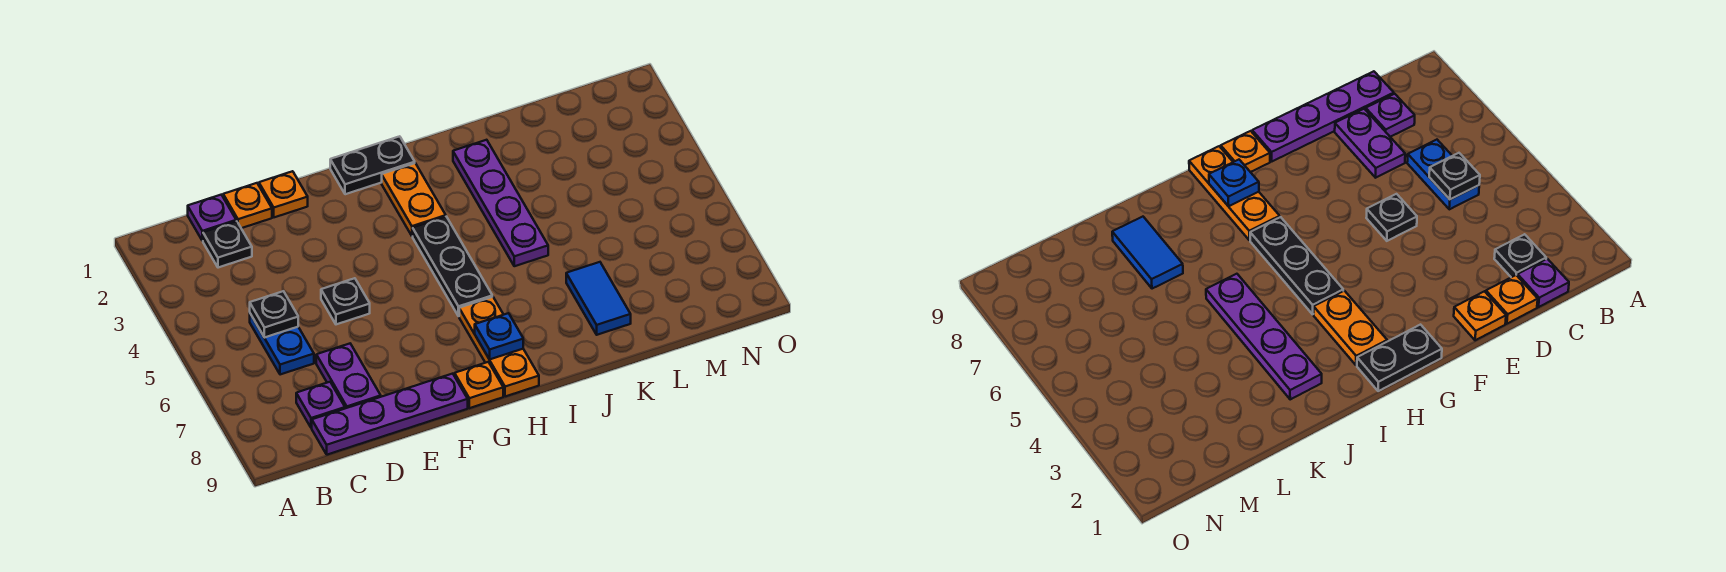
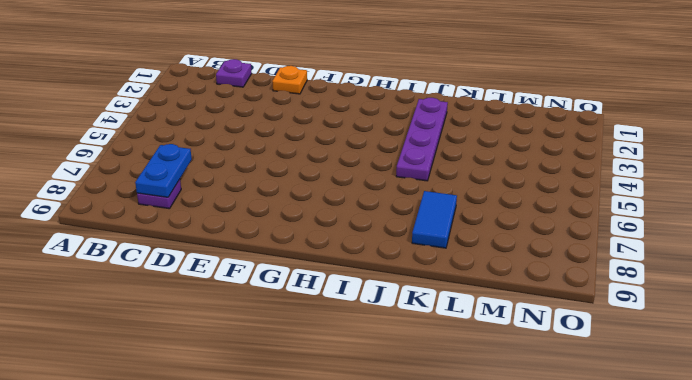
blue 1x2 plate [135,144,192,197] -> blue 1x2 plate moved to [250,314,314,375]
none -> black 1x1 plate [203,221,252,268]
none -> purple 1x4 plate [312,374,468,455]
none -> orange 1x1 plate [223,183,272,228]

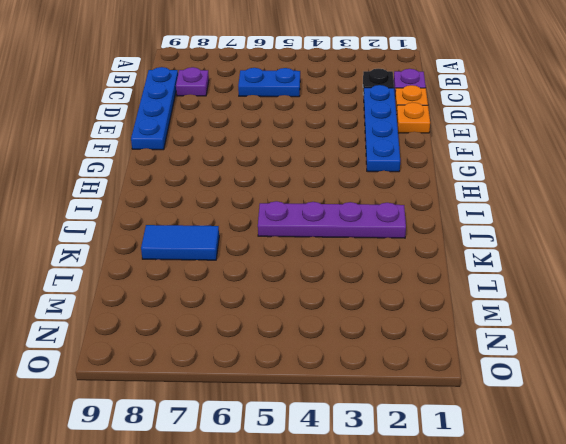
blue 1x4 plate [131,67,178,150] -> purple 1x4 plate [312,374,468,455]
blue 1x4 plate [364,85,400,172] -> none
none -> purple 1x2 plate [316,344,381,408]
none -> black 1x1 plate [321,278,370,324]
none -> black 1x2 plate [330,136,415,194]

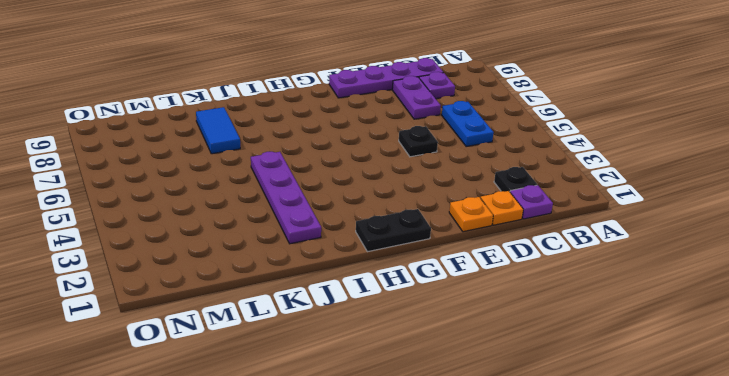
none -> orange 1x1 plate [455,362,503,408]
none -> orange 1x2 plate [382,163,446,236]
none -> black 1x3 plate [413,217,492,316]

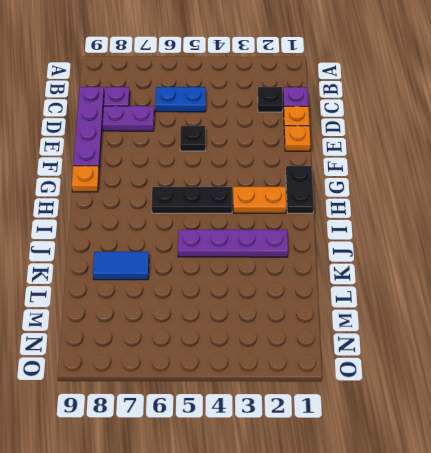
none -> orange 1x3 plate [459,297,539,397]
none -> black 1x1 plate [250,291,298,338]
none -> blue 1x1 plate [475,313,523,359]

